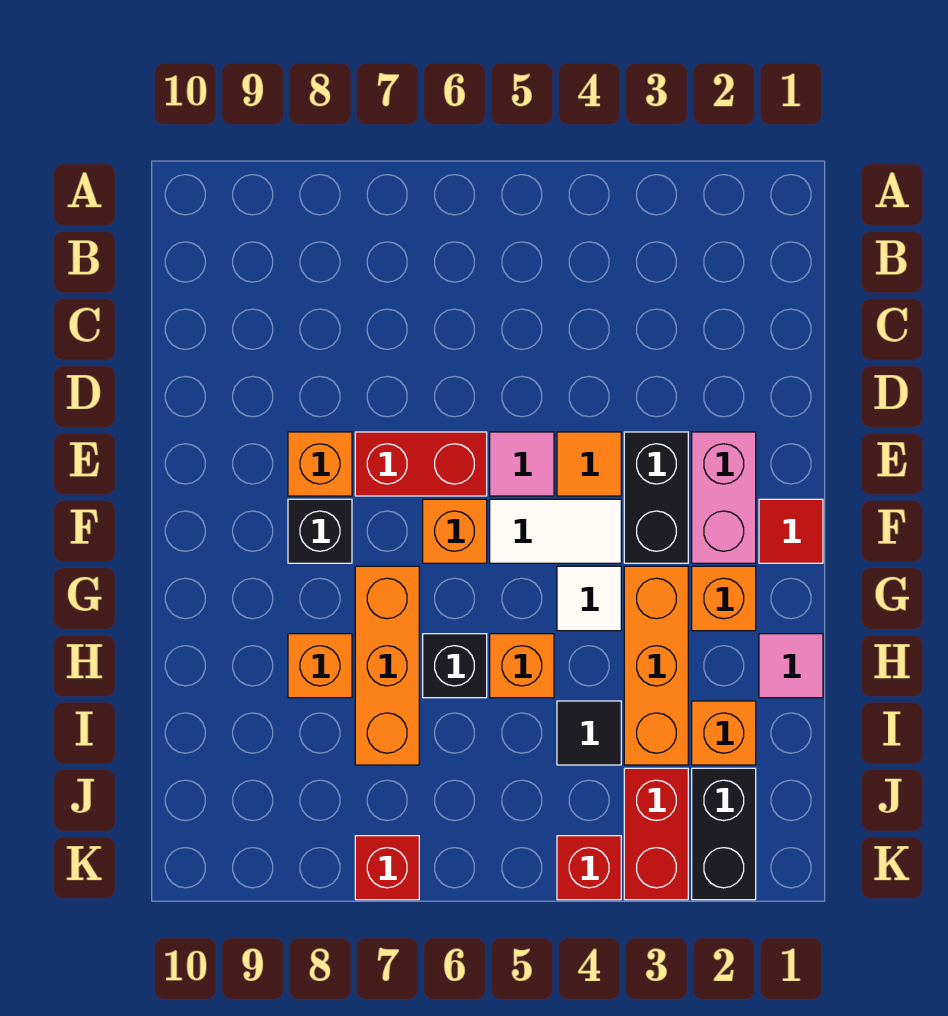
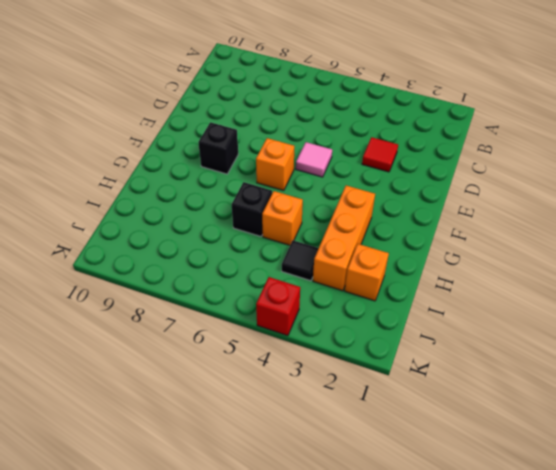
red 1x1 tile [362,137,398,172] -> red 1x1 tile moved to [759,499,823,563]
none -> pink 1x2 brick [692,432,756,563]
none -> black 1x2 brick [624,432,688,563]
none -> orange 1x1 tile [557,432,621,496]

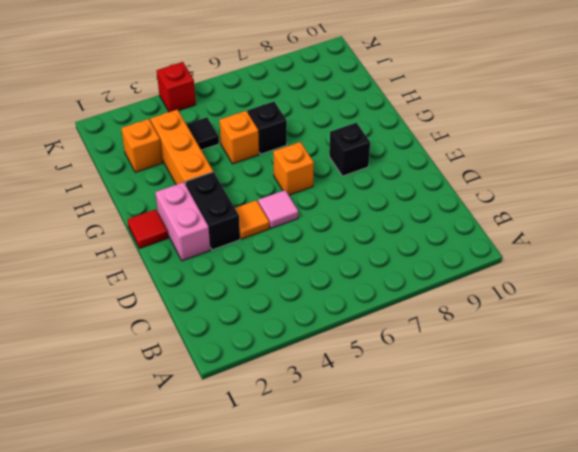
none -> red 1x2 brick [355,432,487,496]
none -> orange 1x1 brick [288,432,352,496]
none -> white 1x2 tile [490,499,621,563]

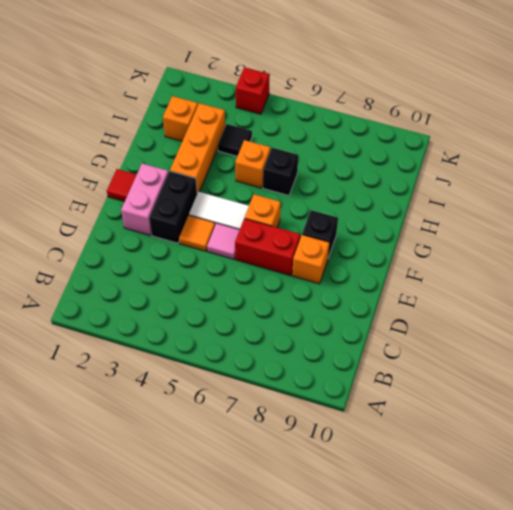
none -> orange 1x1 brick [692,566,756,631]
none -> white 1x1 tile [557,566,621,631]
none -> orange 1x3 brick [355,566,419,765]

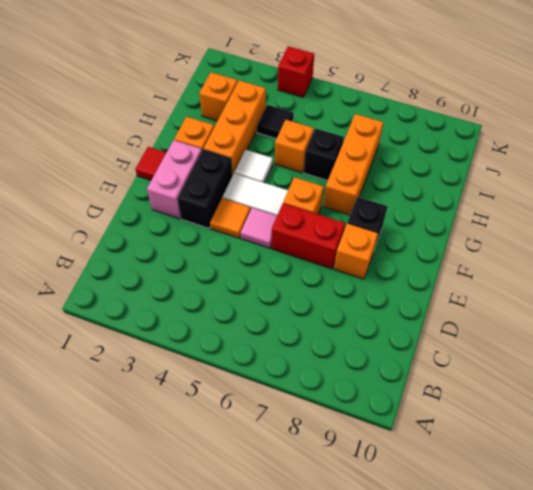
none -> pink 1x1 tile [759,634,823,698]
none -> orange 1x1 brick [288,634,352,698]
none -> black 1x2 brick [692,768,756,900]

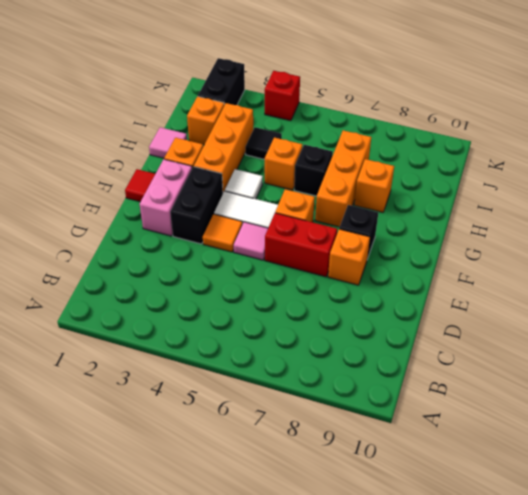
none -> red 1x2 brick [624,768,688,900]
none -> red 1x1 brick [355,836,419,900]

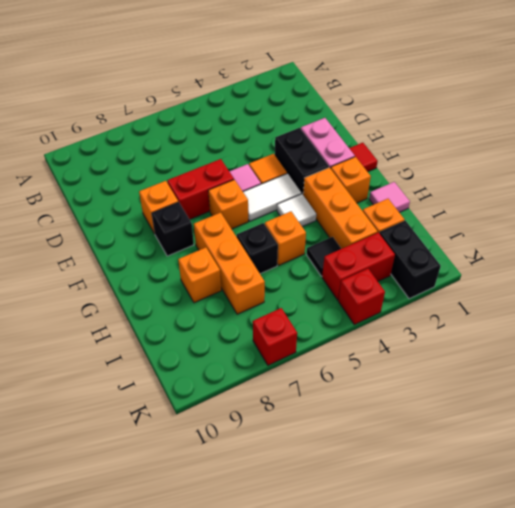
red 1x2 brick [322,232,395,300] -> red 1x2 brick turned to [624,768,688,900]

